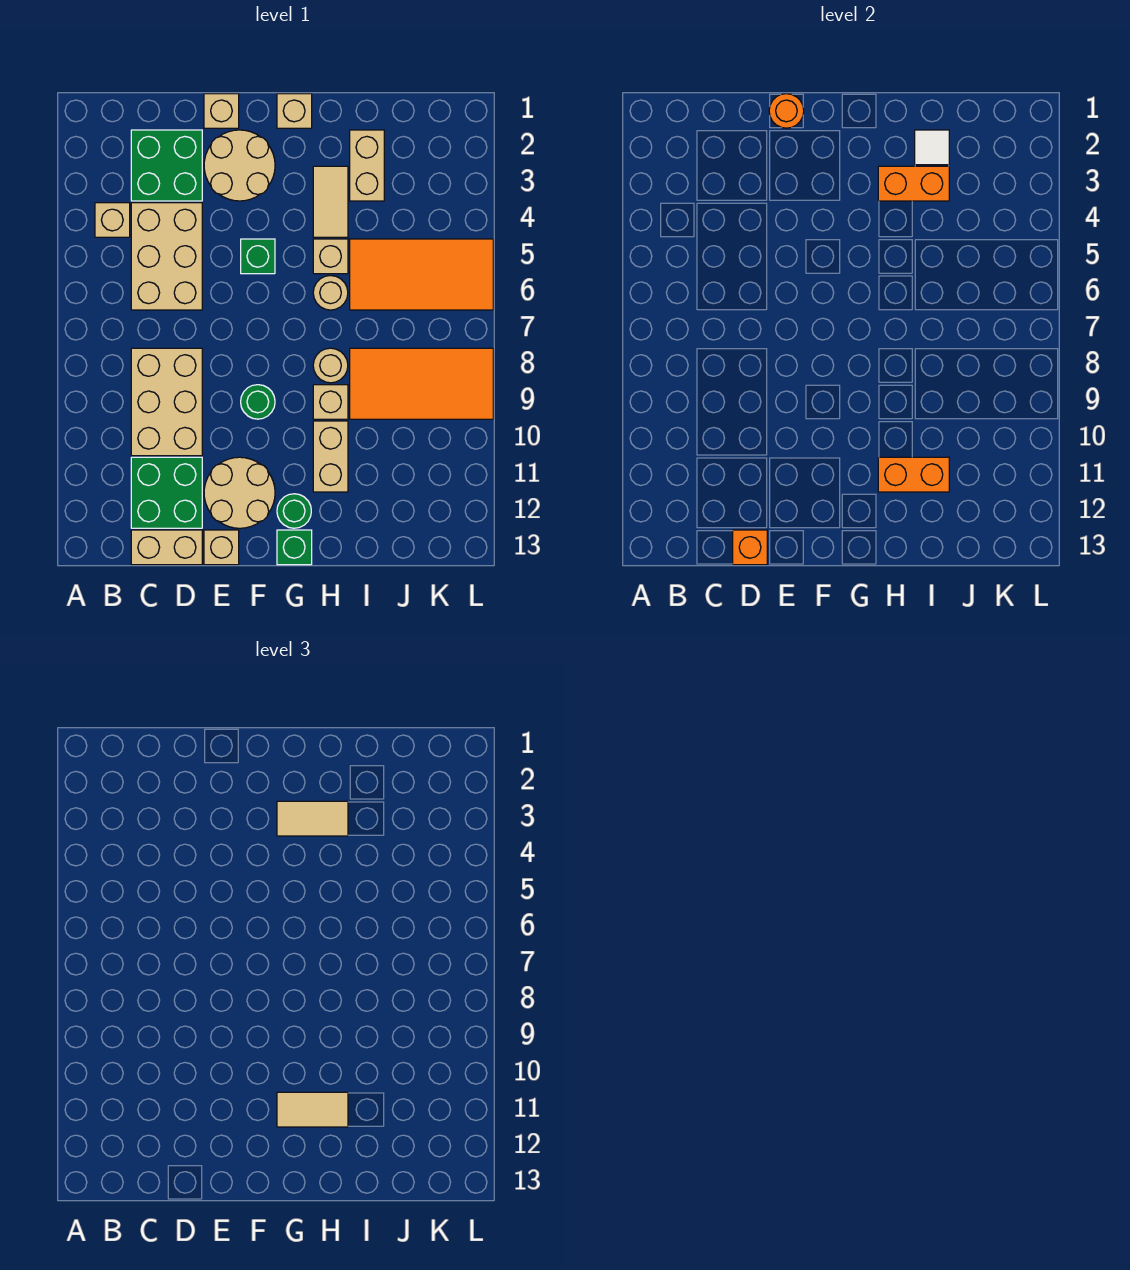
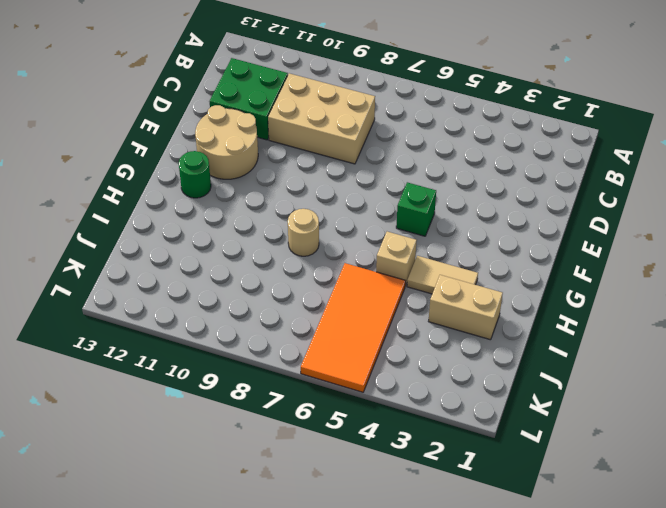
none -> tan 1x1 brick [95,203,130,237]
none -> green 2x2 brick [131,130,202,201]
none -> tan 2x3 brick [131,203,202,310]
none -> tan 1x2 brick [131,530,202,565]

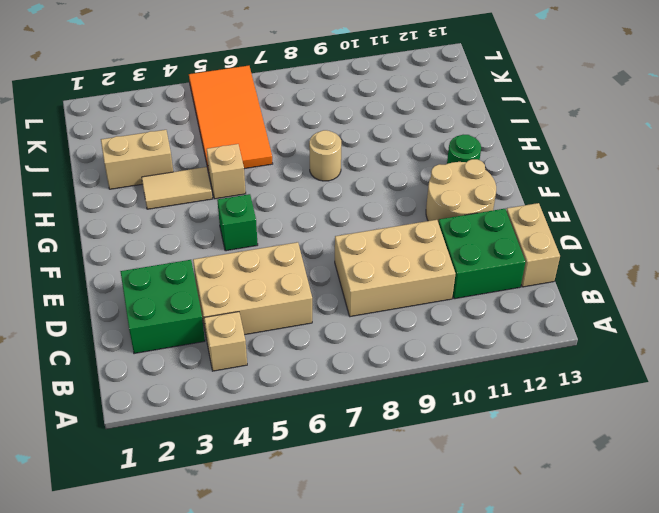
none -> tan 1x1 brick [204,94,239,128]
none -> tan 2x2 round brick [204,130,275,201]
none -> tan 1x1 brick [204,530,239,565]
none -> green 1x1 round brick [241,385,275,419]

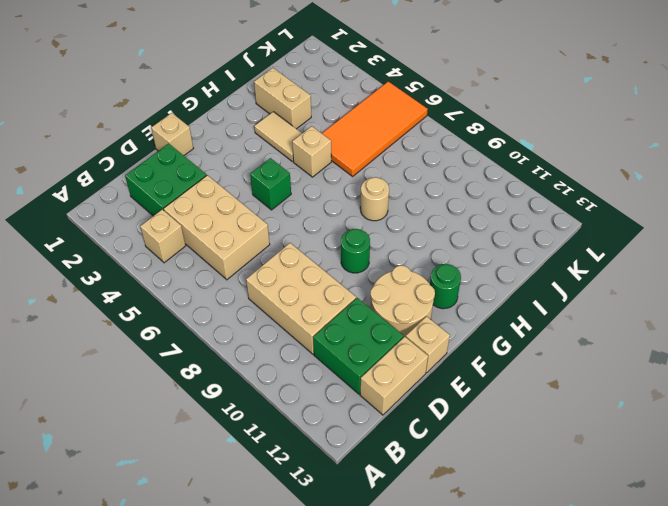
none -> tan 2x2 round brick [204,130,275,201]
none -> tan 1x1 brick [277,94,312,128]
none -> green 1x1 brick [277,530,312,565]
none -> tan 1x1 round brick [313,276,348,310]

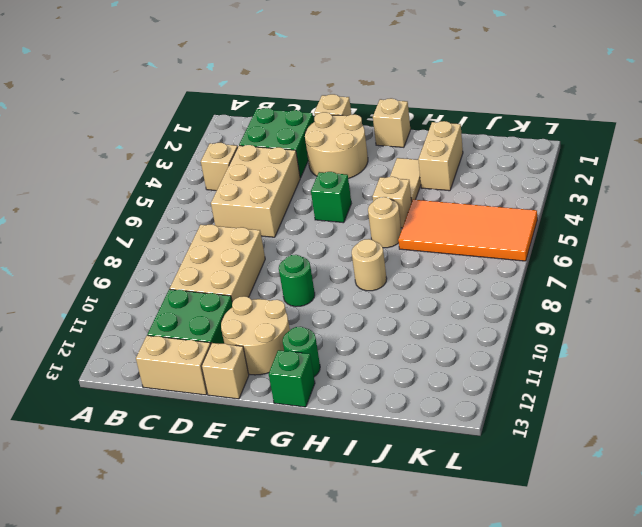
none -> tan 1x1 brick [313,385,348,419]
none -> tan 1x2 brick [313,421,348,492]
none -> orange 2x4 tile [350,348,493,419]
none -> orange 1x1 brick [733,530,767,565]

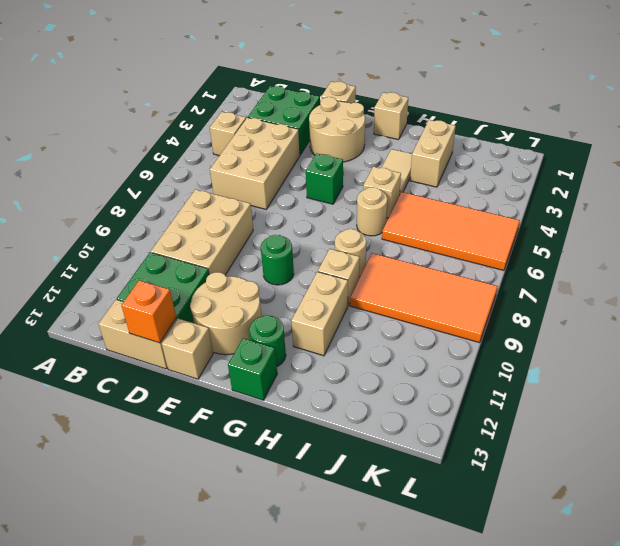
none -> orange 1x1 round brick [769,94,804,128]
none -> orange 1x2 brick [878,166,949,201]
none -> orange 1x2 brick [878,457,949,492]
none -> white 1x1 tile [915,130,949,165]

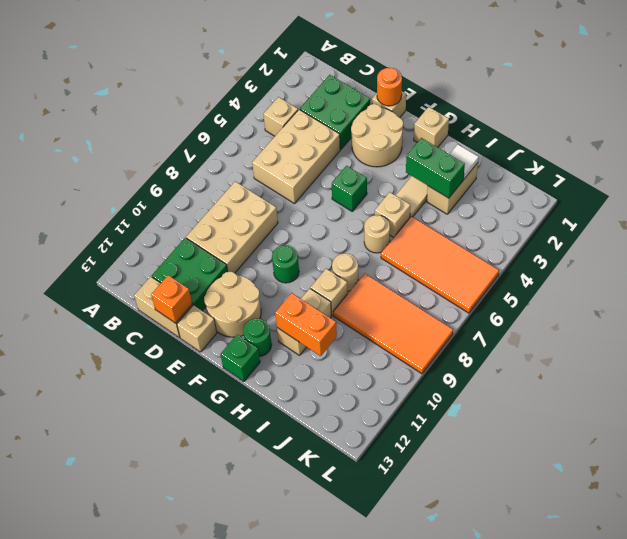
green 1x2 brick [406,138,465,198] -> orange 1x2 brick [878,166,949,201]
none -> tan 1x2 tile [277,801,348,836]
none -> tan 1x2 tile [277,1092,348,1127]

